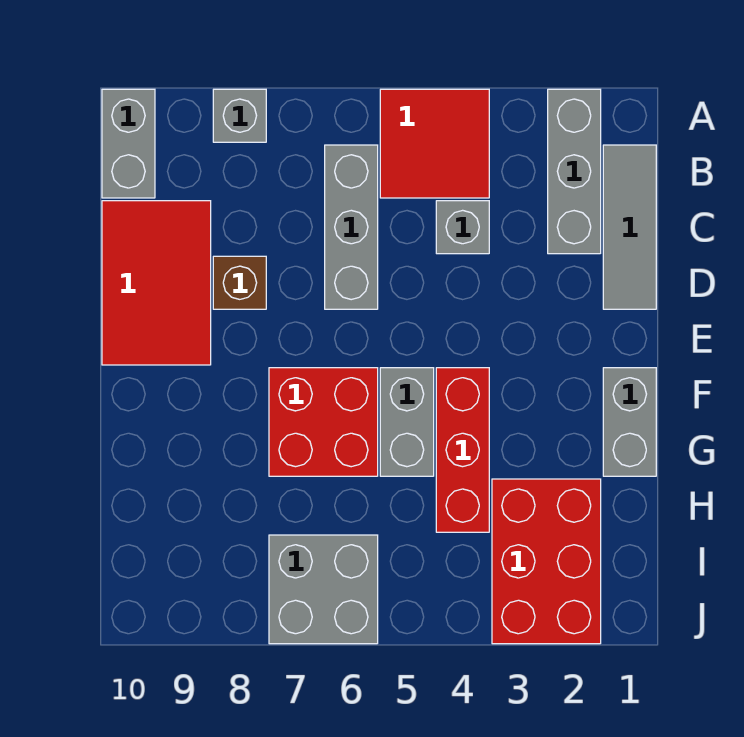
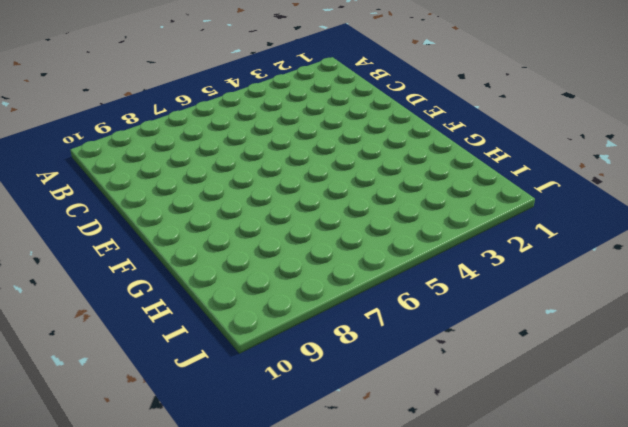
none -> grey 1x3 brick [548,89,601,254]
none -> red 2x2 tile [380,89,489,198]
none -> grey 1x1 brick [213,89,266,142]

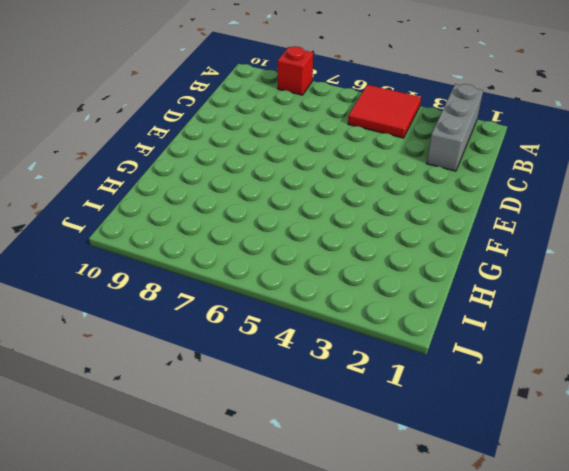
red 1x1 brick [278,46,313,95] -> grey 1x1 brick [213,89,266,142]
none -> grey 1x2 brick [102,89,155,198]
none -> grey 1x3 tile [603,145,656,309]
none -> grey 1x3 brick [325,145,378,309]

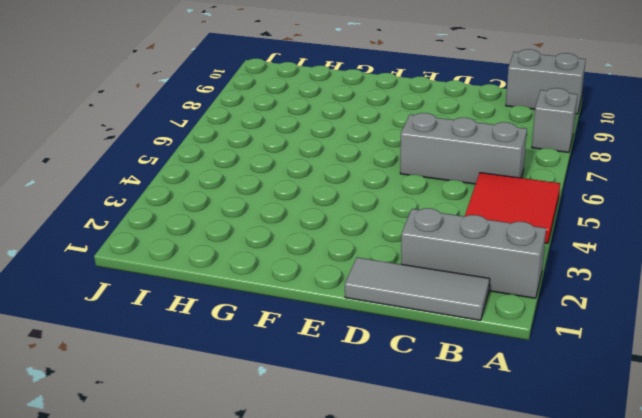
none -> grey 1x1 brick [436,201,489,254]
none -> red 2x3 tile [102,201,211,365]
none -> brown 1x1 brick [213,256,266,309]

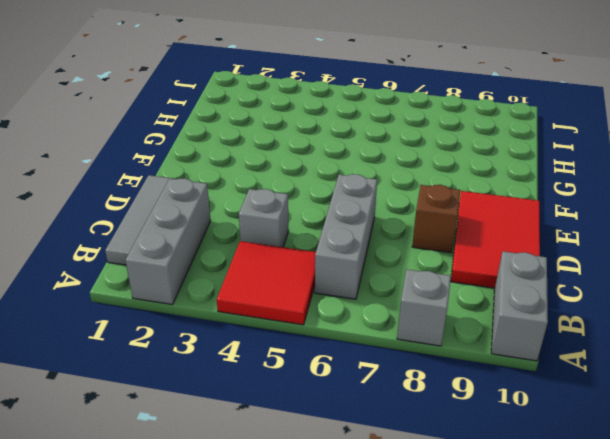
none -> grey 1x2 brick [603,368,656,476]
none -> red 1x3 brick [436,368,489,532]
none -> grey 1x2 brick [380,368,434,476]

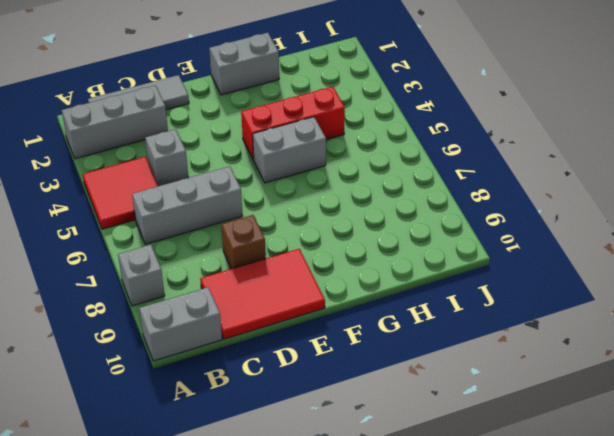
none -> red 2x2 brick [269,368,378,476]
none -> red 2x3 brick [492,479,601,644]
none -> grey 2x2 brick [269,535,378,644]

